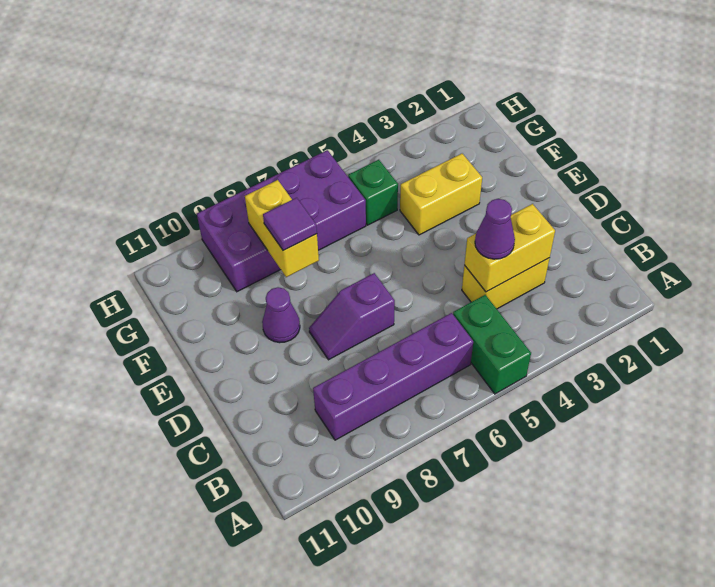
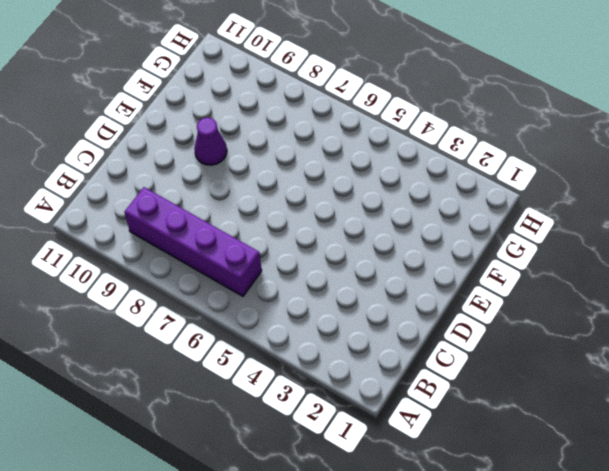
none -> green 1x2 brick [453,295,531,394]
none -> yellow 1x2 brick [462,258,550,309]
none -> purple 1x2 slope [309,273,395,360]

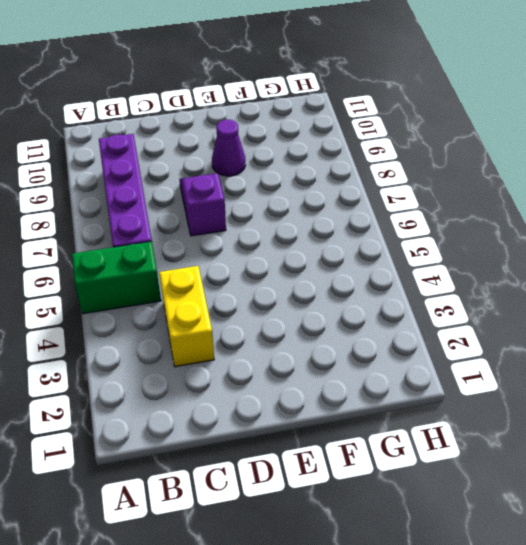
none -> yellow 1x2 brick [400,154,482,235]
none -> green 1x1 brick [348,160,398,225]
none -> purple 2x4 brick [197,150,366,292]

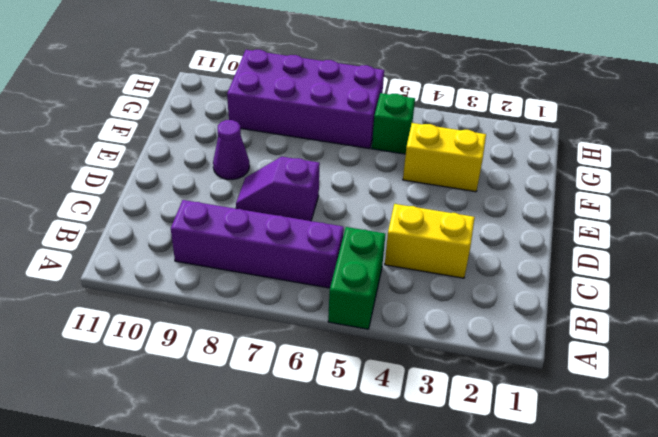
none -> yellow 1x2 brick [464,204,555,292]
none -> yellow 1x2 brick [245,180,319,277]
none -> purple 1x1 cone [475,199,515,259]

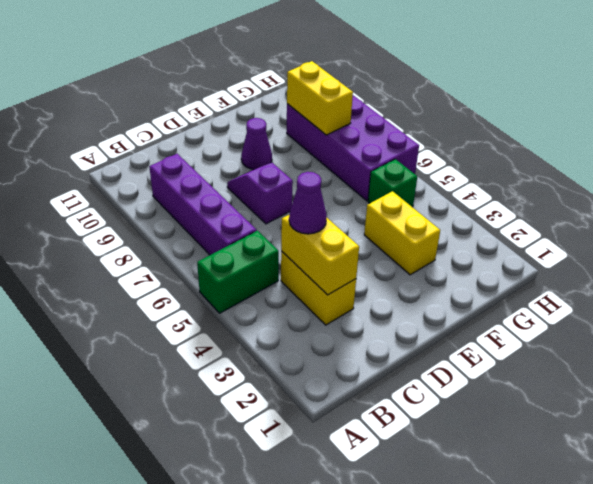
yellow 1x2 brick [287,61,353,135] -> yellow 1x2 brick turned to [245,180,319,277]
none -> purple 1x1 tile [263,198,317,251]

